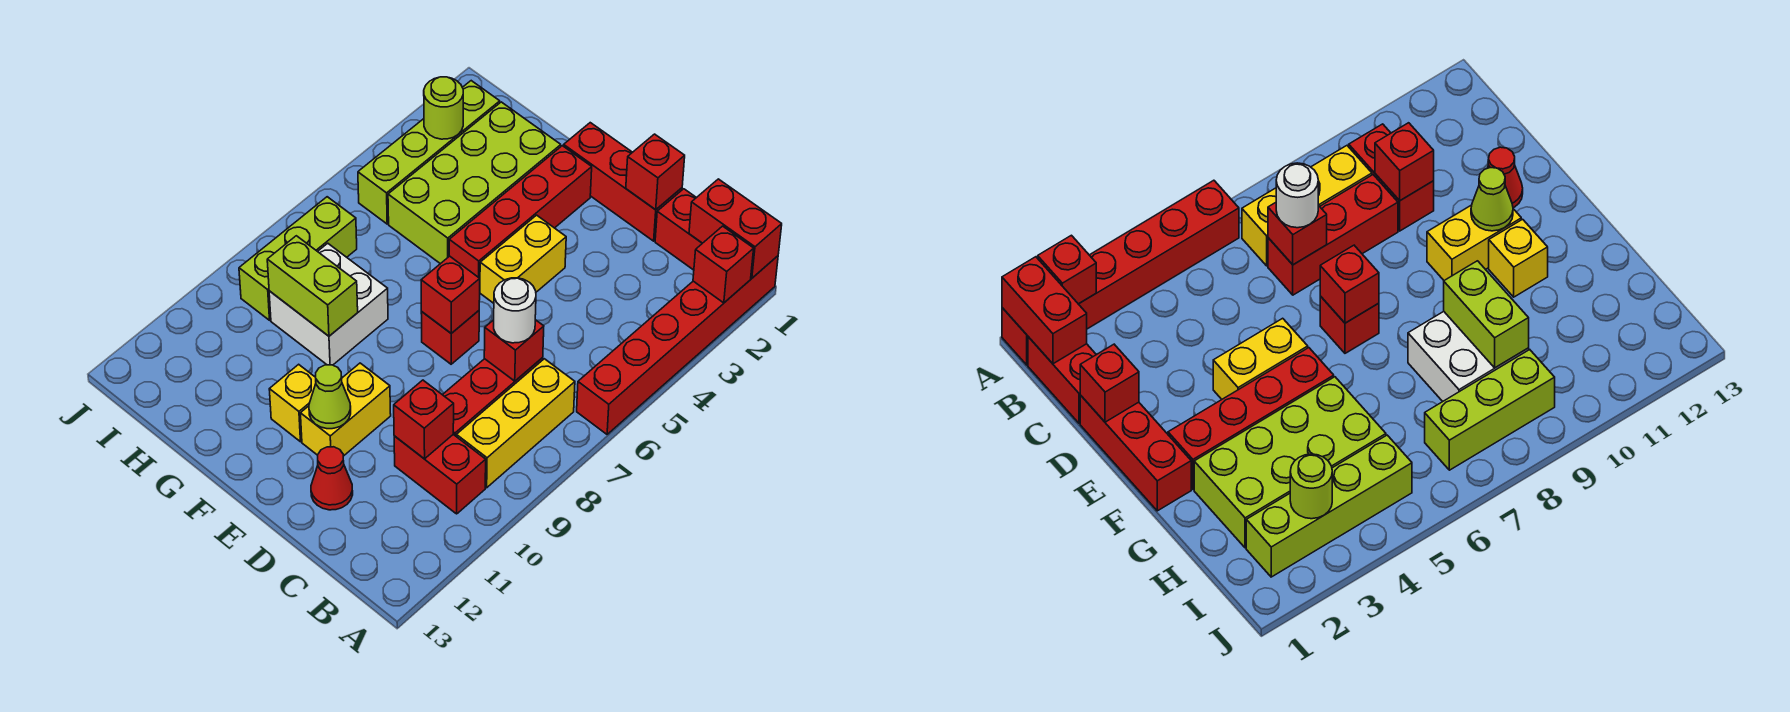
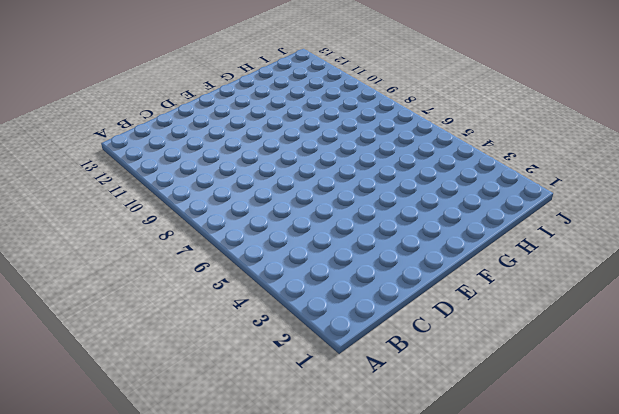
none -> red 1x6 brick [577,256,778,434]
none -> red 1x2 brick [655,189,702,270]
none -> yellow 1x3 brick [456,359,575,488]

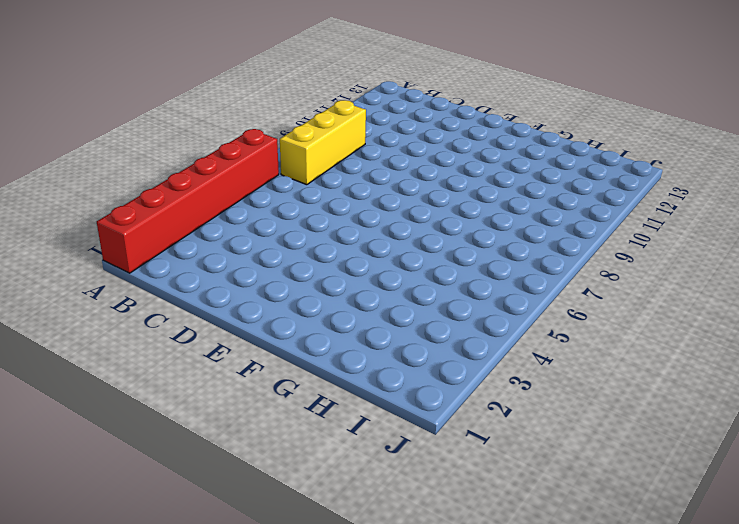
none -> red 1x2 brick [655,189,702,270]
none -> red 1x2 brick [394,434,486,514]
none -> red 1x3 brick [443,358,543,436]

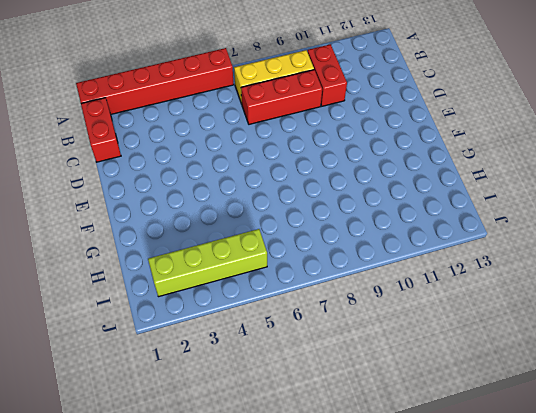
none -> red 1x3 brick [564,123,682,241]
none -> red 1x1 cone [311,447,353,510]
none -> yellow 1x2 brick [480,215,566,303]

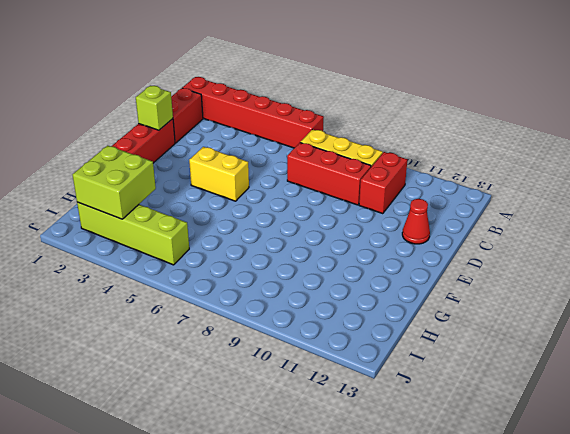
lime 1x1 brick [136,86,173,130] -> red 1x1 brick [626,134,685,210]
lime 2x2 brick [73,146,156,219] -> lime 1x1 round brick [424,77,463,139]
none -> red 1x1 brick [421,311,479,364]
none -> yellow 1x2 brick [301,363,391,456]
none -> red 1x4 brick [449,146,592,278]

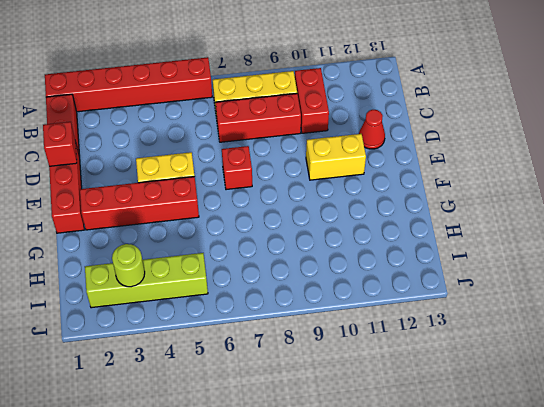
none -> yellow 1x1 brick [269,364,316,442]
none -> lime 2x4 brick [388,102,561,264]
none -> white 2x2 brick [269,243,388,365]

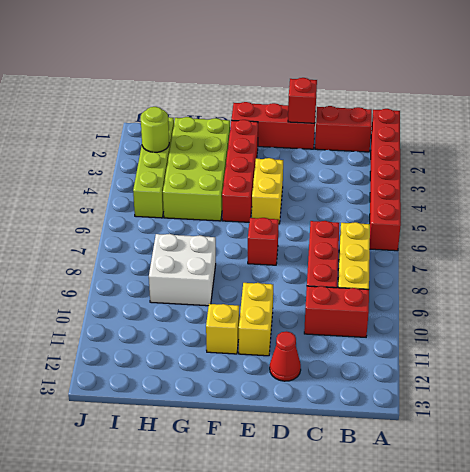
none -> lime 1x3 brick [239,197,357,320]
none -> red 1x2 brick [689,179,782,278]
none -> red 1x1 brick [693,226,754,303]

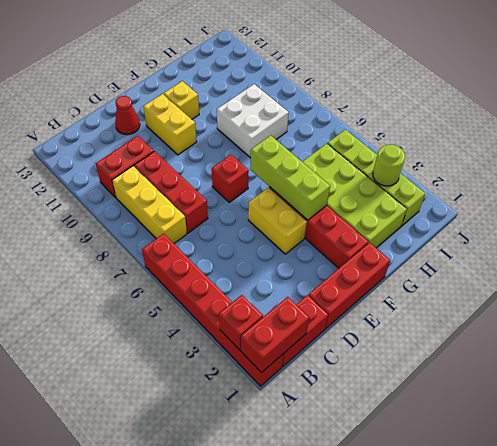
lime 1x3 brick [250,135,330,220] -> lime 1x3 brick moved to [239,197,357,320]
none -> red 1x1 brick [484,320,544,381]
none -> red 1x1 brick [394,380,454,459]
none -> red 1x1 brick [626,134,685,210]

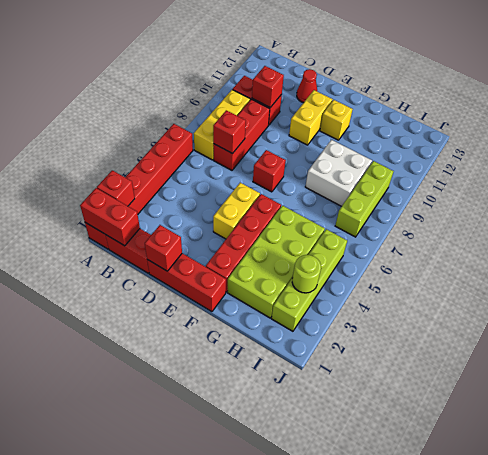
none -> red 1x1 brick [421,256,480,333]
none -> lime 1x1 cone [309,365,351,429]
none -> lime 1x2 brick [267,236,358,336]

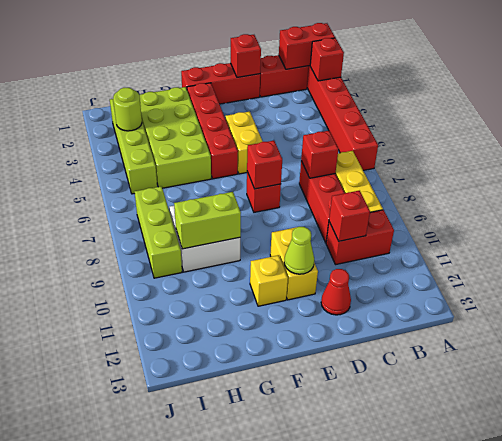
none -> white 1x1 round brick [494,278,536,343]

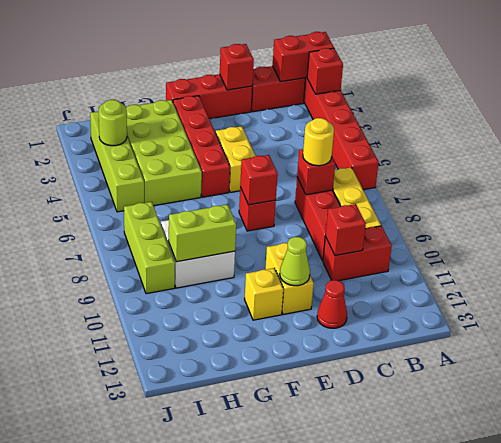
yellow 1x1 round brick [303,118,334,166] -> white 1x1 round brick [494,278,536,343]

